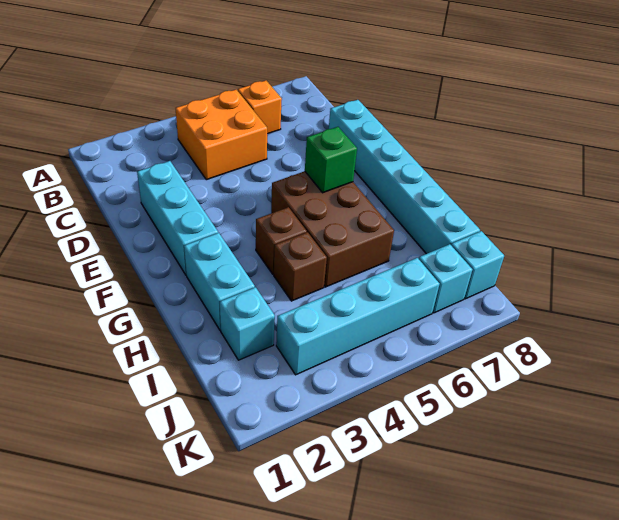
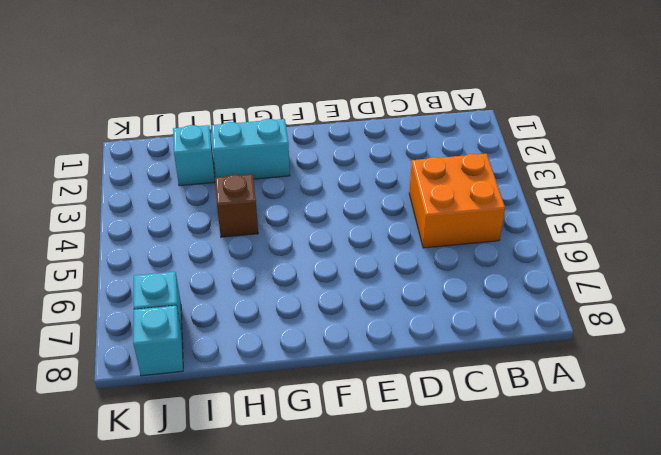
none -> orange 1x1 brick [238,81,282,134]
none -> cyan 1x3 brick [137,161,218,275]
none -> cyan 1x6 brick [329,100,480,254]

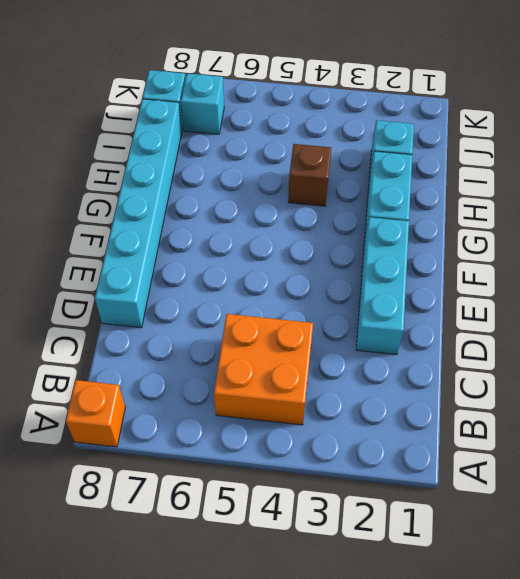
orange 1x1 brick [66,380,125,447] -> orange 1x1 brick moved to [238,81,282,134]
none -> brown 2x3 brick [271,171,394,287]
none -> brown 1x1 brick [256,207,307,274]
none -> cyan 1x4 brick [276,258,440,375]

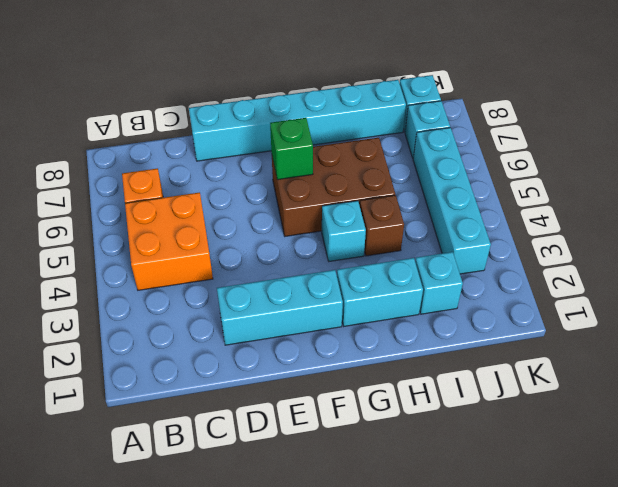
cyan 1x1 brick [322,201,366,261] -> brown 1x1 brick [256,207,307,274]

